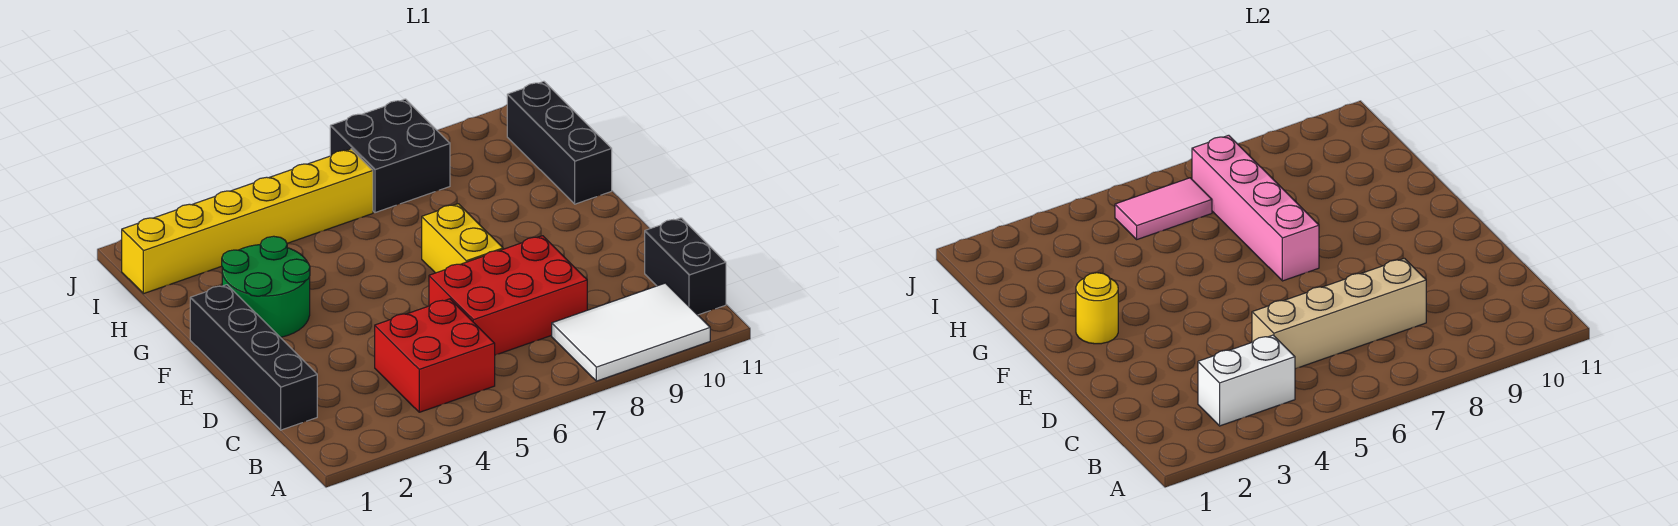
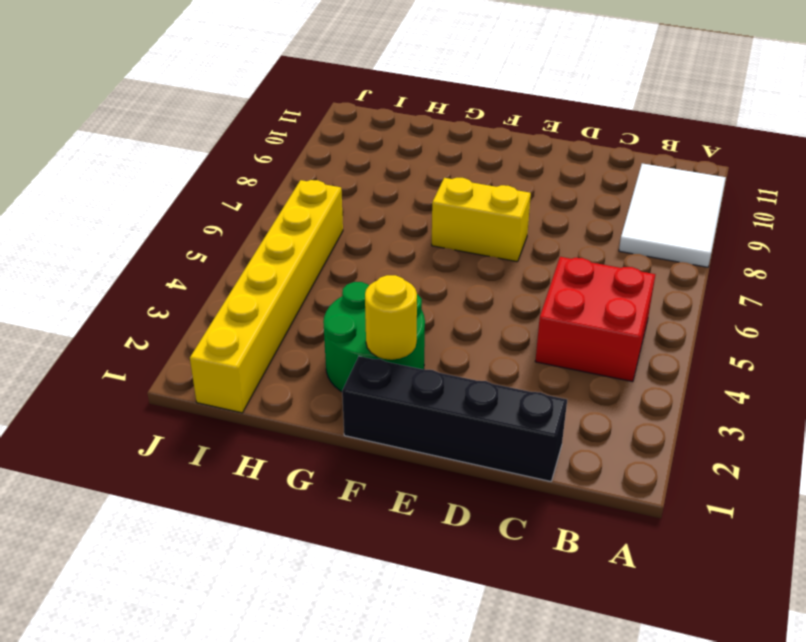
none -> black 1x2 brick [645,218,726,315]
none -> red 2x3 brick [429,236,587,355]
none -> black 1x3 brick [507,81,612,204]

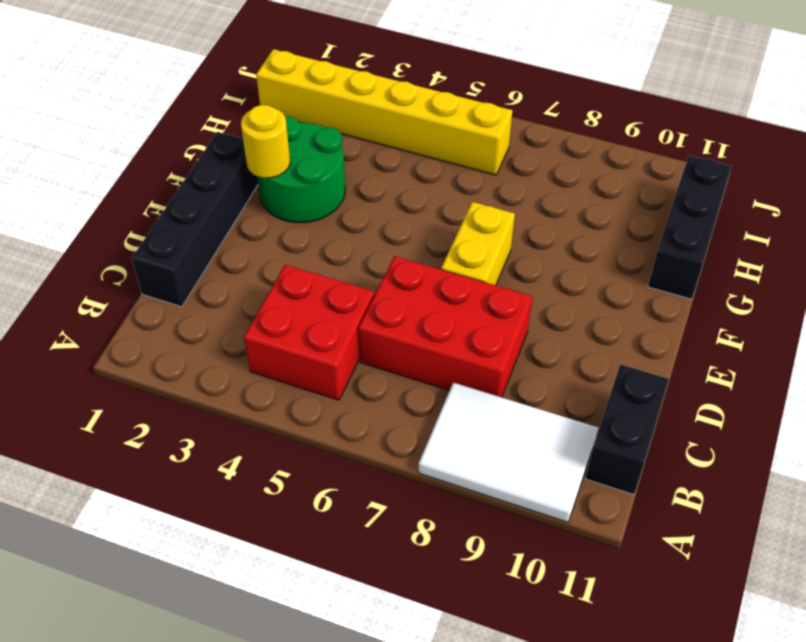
none -> black 2x2 brick [330,99,450,213]
none -> white 1x2 brick [1198,335,1295,426]
none -> tan 1x4 brick [1252,258,1426,369]

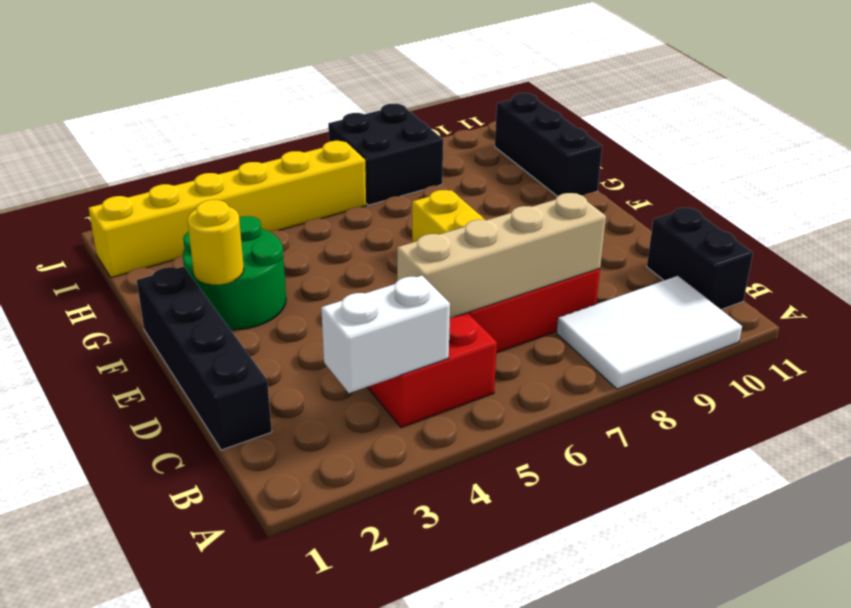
none -> pink 1x4 brick [1192,135,1319,281]
none -> pink 1x2 tile [1115,178,1212,239]

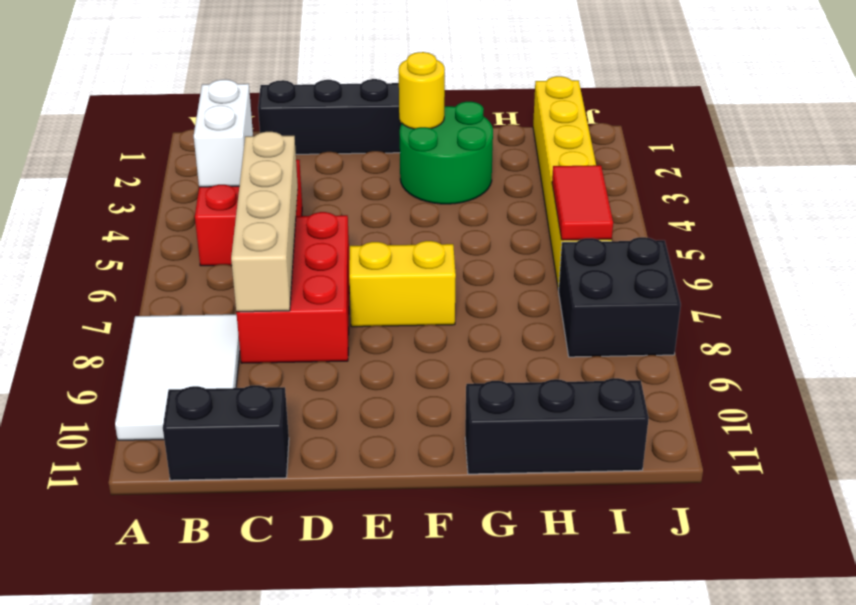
red 1x2 tile [552,165,613,240] -> pink 1x2 tile [1115,178,1212,239]
none -> pink 1x4 brick [1192,135,1319,281]

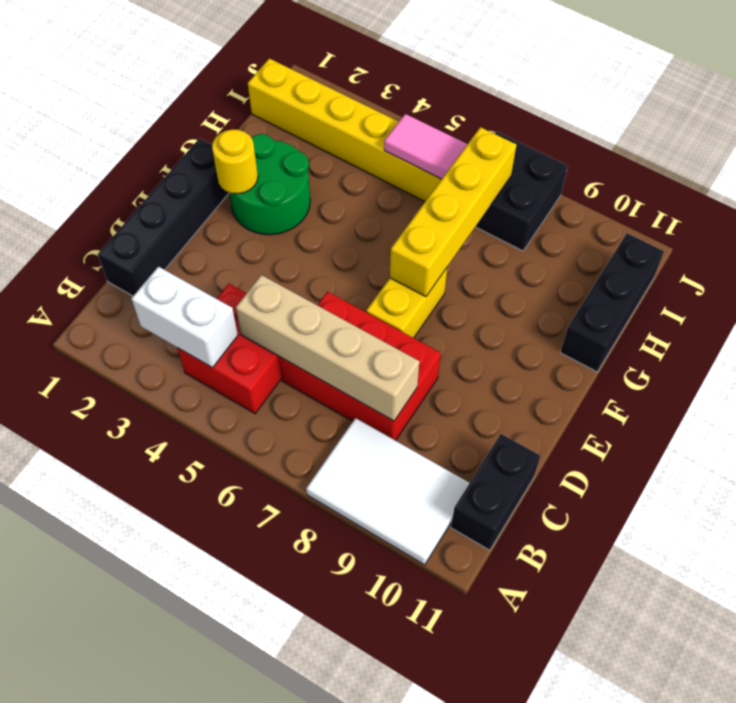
yellow 1x4 brick [390,127,516,297] -> pink 1x4 brick [1192,135,1319,281]

